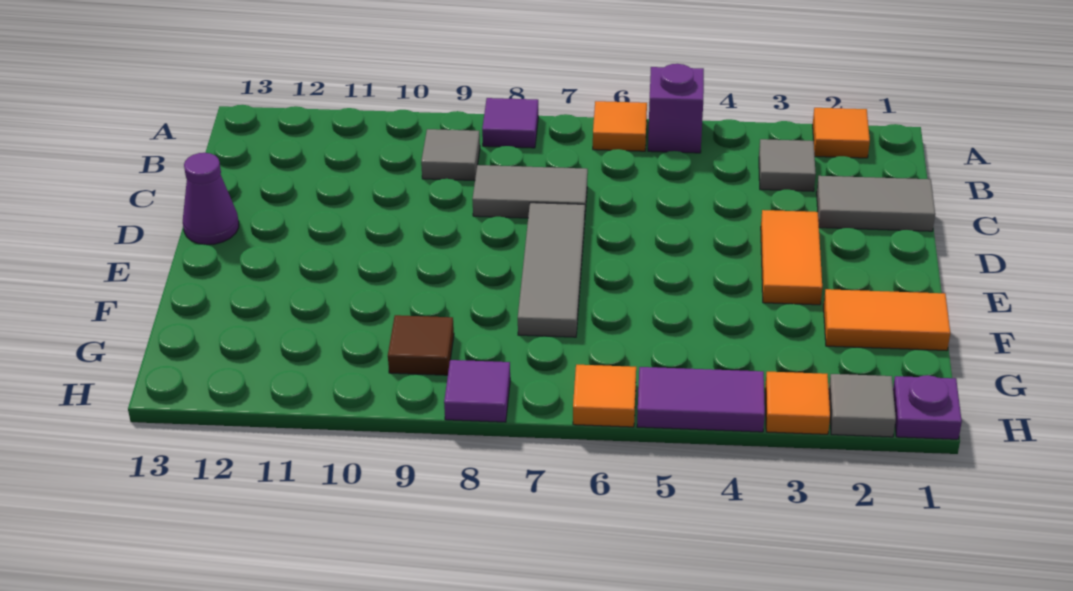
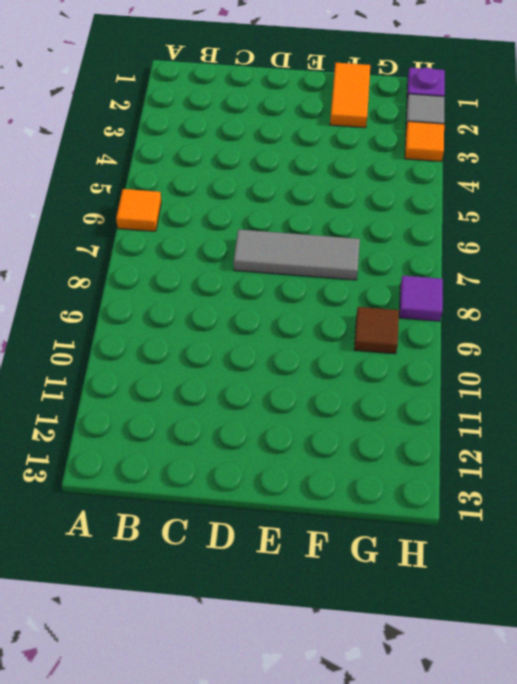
none -> orange 1x1 tile [813,108,870,158]
none -> purple 1x1 brick [648,64,704,153]
none -> purple 1x1 tile [482,98,538,148]

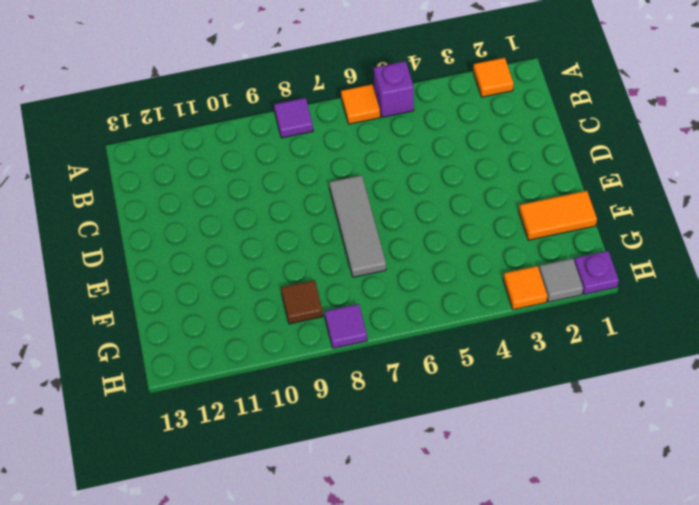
none -> grey 1x1 tile [759,139,816,191]
none -> grey 1x1 tile [421,129,480,180]
none -> grey 1x2 tile [817,176,935,231]

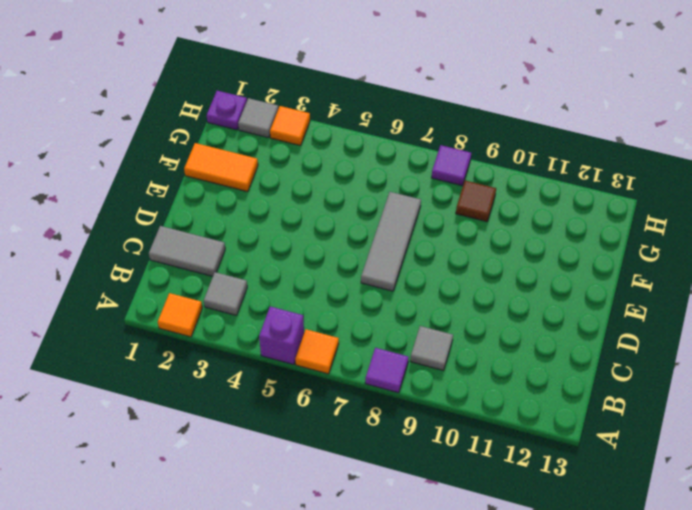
none -> grey 1x2 tile [472,165,588,218]
none -> orange 1x2 tile [761,210,822,305]
none -> purple 1x1 cone [183,153,239,245]

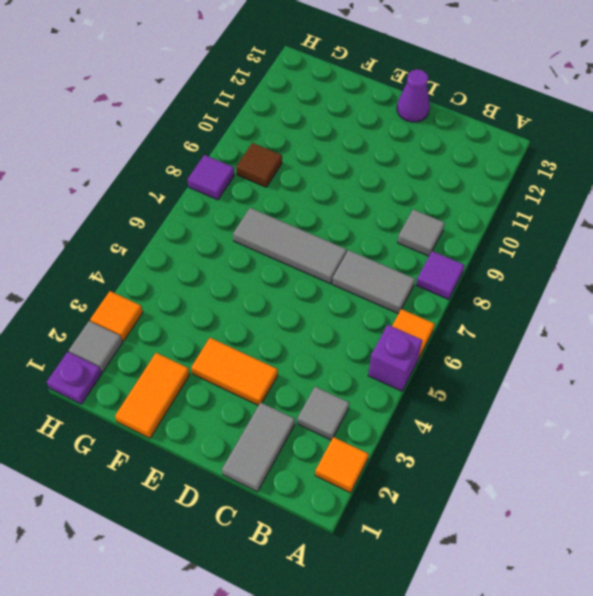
grey 1x2 tile [332,250,415,314] -> grey 1x2 tile turned to [472,165,588,218]
none -> purple 1x2 tile [637,367,765,432]
none -> orange 1x1 tile [573,365,636,427]

